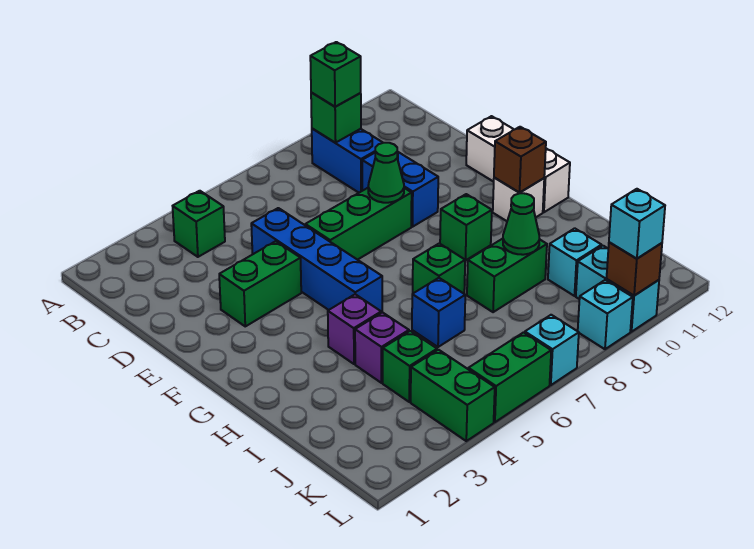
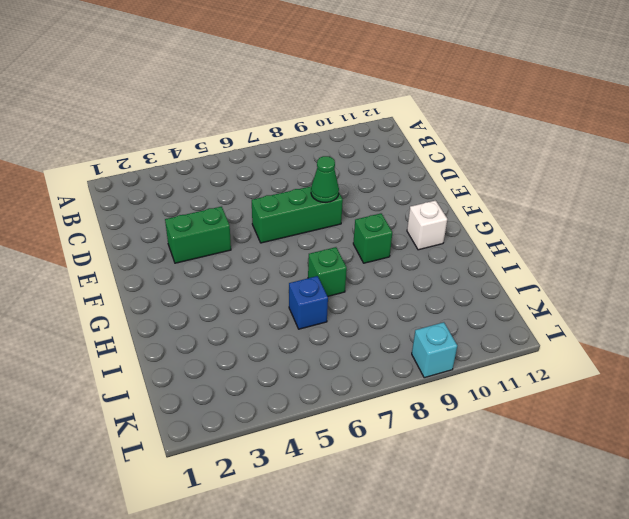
none -> green 1x1 brick [173,191,225,257]
none -> blue 1x2 brick [312,129,383,193]
none -> blue 1x4 brick [251,208,382,312]

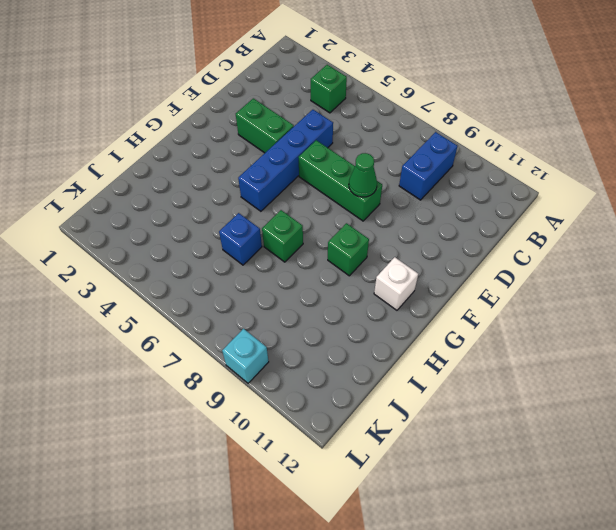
none -> blue 1x2 brick [362,152,438,227]
none -> white 1x3 brick [466,116,570,212]
none -> purple 1x1 brick [328,294,381,364]

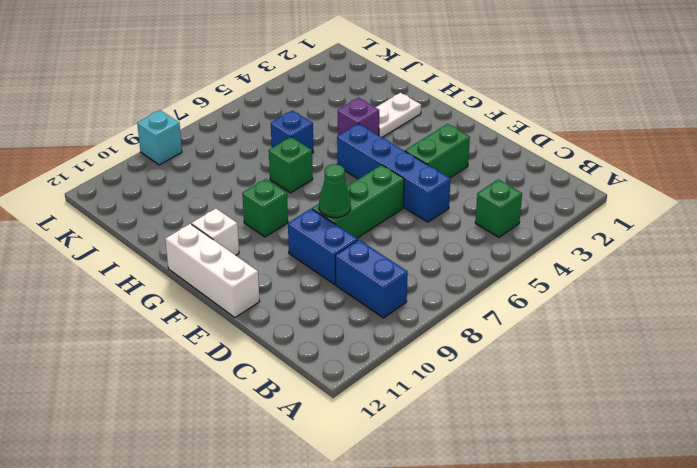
white 1x2 plate [376,93,421,137] -> none
none -> purple 1x1 brick [355,313,409,383]
none -> green 1x2 brick [467,239,547,312]
none -> green 1x1 brick [383,331,437,402]

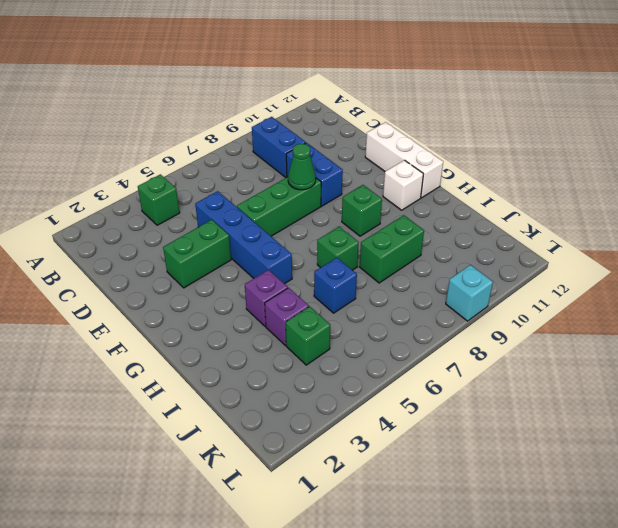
none -> cyan 1x1 brick [548,228,602,296]
none -> green 1x2 brick [411,350,495,441]
none -> cyan 1x2 brick [576,246,659,332]

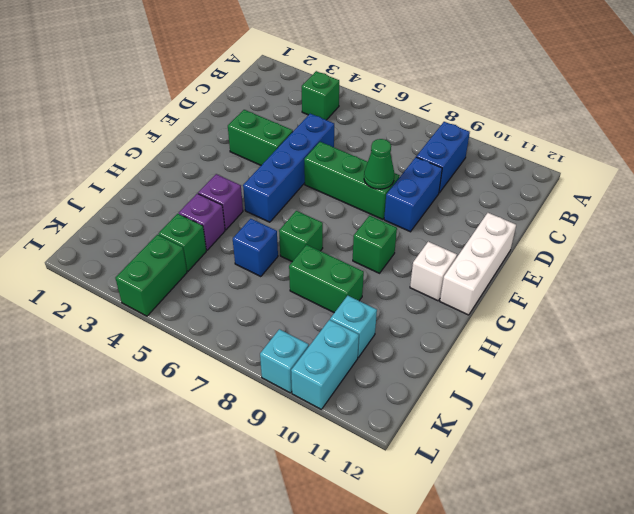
none -> green 1x2 brick [468,332,551,422]
none -> cyan 1x1 brick [525,315,579,385]
none -> green 1x1 brick [311,93,361,143]

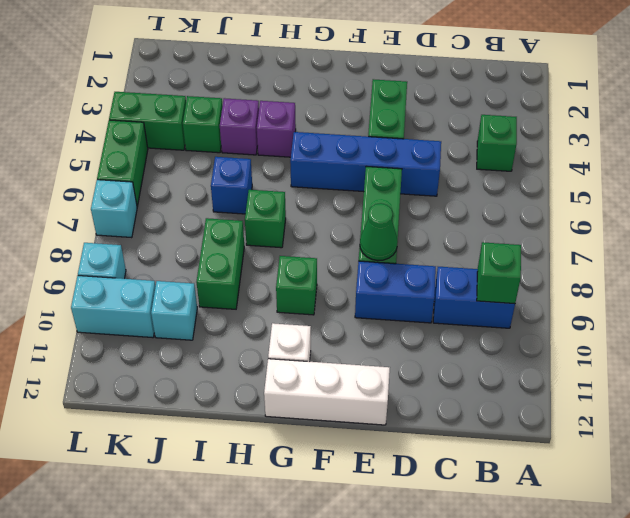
none -> brown 1x1 brick [494,127,546,192]
none -> green 1x1 cone [503,193,539,255]
none -> brown 1x1 brick [607,242,662,296]

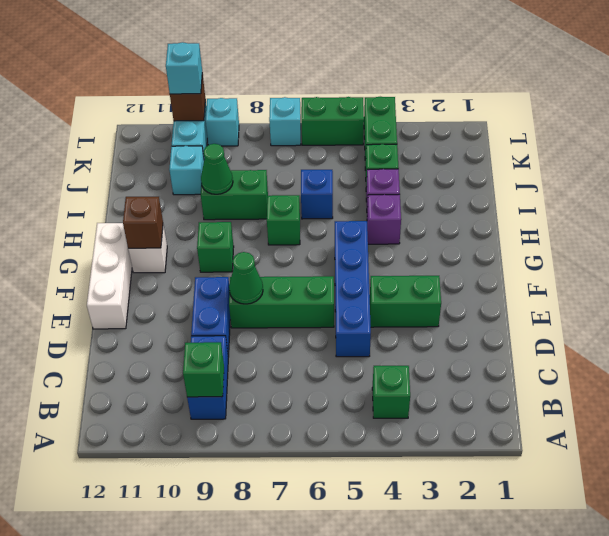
none -> green 1x1 brick [310,42,361,107]

